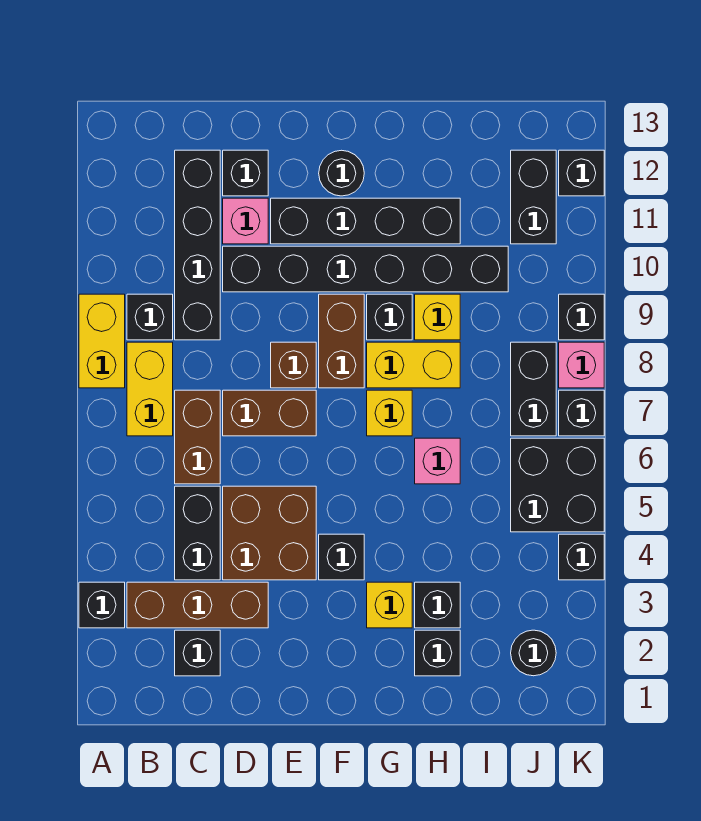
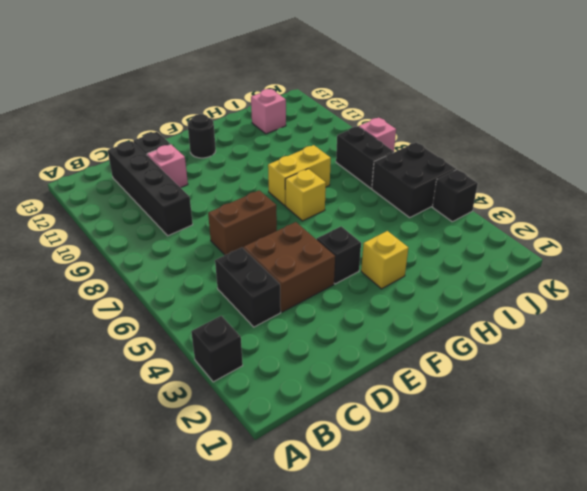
pink 1x1 brick [251,89,286,134] -> pink 1x1 brick moved to [415,438,460,484]
none -> yellow 1x2 brick [79,294,125,388]
none -> brown 1x3 brick [127,582,268,628]
none -> yellow 1x2 brick [127,342,173,436]
none -> black 1x1 brick [127,294,173,340]

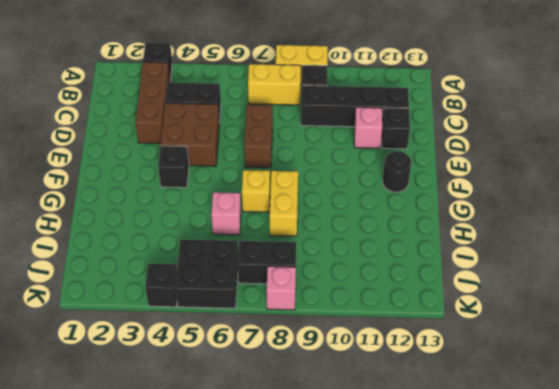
none -> black 1x1 brick [175,630,220,676]
none -> brown 1x2 brick [175,390,220,484]
none -> black 1x6 brick [223,246,508,292]
none -> brown 1x1 brick [271,342,316,388]

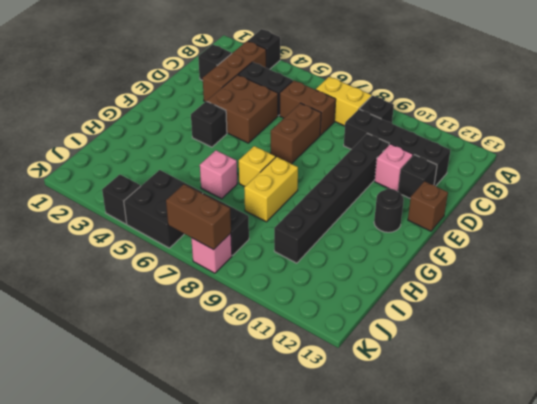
brown 1x1 brick [408,181,448,231] -> brown 1x1 brick moved to [271,342,316,388]
brown 1x2 brick [166,184,231,250] -> brown 1x2 brick moved to [319,294,364,388]
none -> yellow 1x2 brick [79,294,125,388]
none -> black 1x4 brick [271,198,460,244]
none -> yellow 1x1 brick [367,582,412,628]
none -> black 1x1 brick [367,294,412,340]

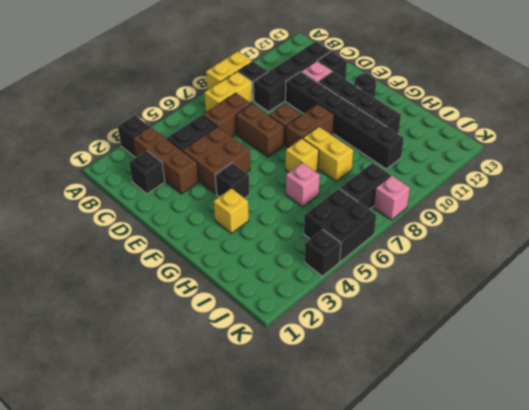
none -> black 1x1 brick [367,294,412,340]
none -> black 1x1 brick [415,630,460,676]
none -> black 1x1 brick [415,582,460,628]
none -> yellow 1x1 brick [415,294,460,340]

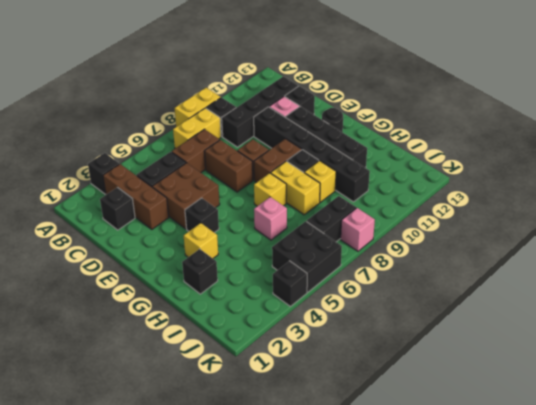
none -> black 1x1 brick [415,582,460,628]
none -> black 1x1 round brick [511,630,556,676]
none -> black 1x2 brick [511,150,556,244]
none -> black 1x1 brick [559,390,604,436]

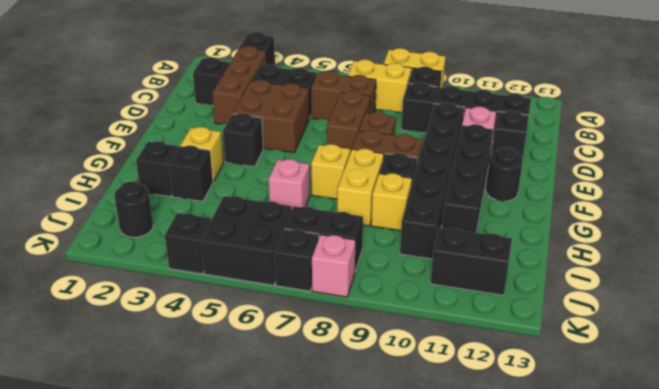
none -> black 1x1 brick [559,294,604,340]
none -> black 1x1 brick [559,150,604,196]

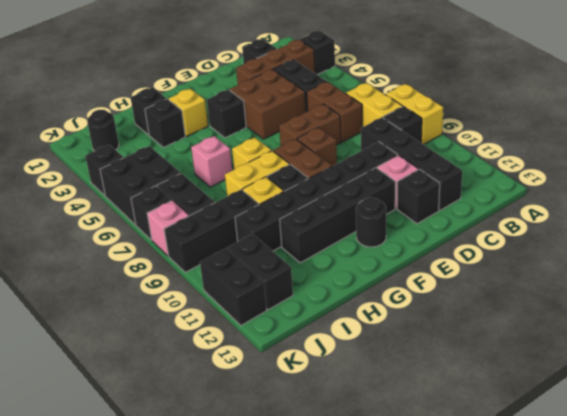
black 1x3 brick [164,190,259,272] -> black 1x1 brick [559,294,604,340]
black 1x2 brick [200,248,267,325] -> black 1x1 brick [559,150,604,196]

